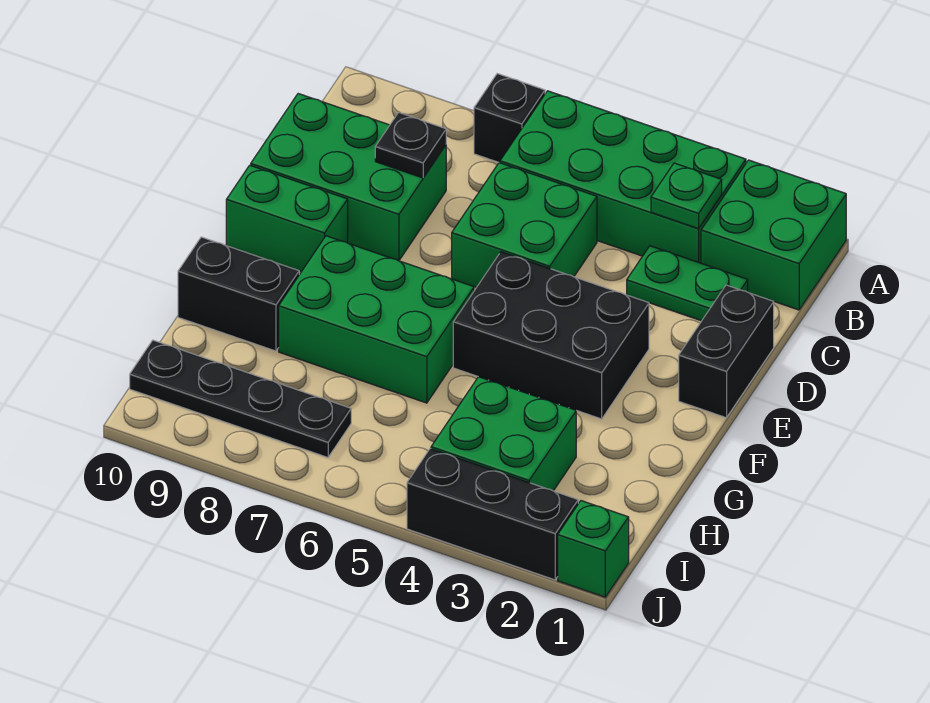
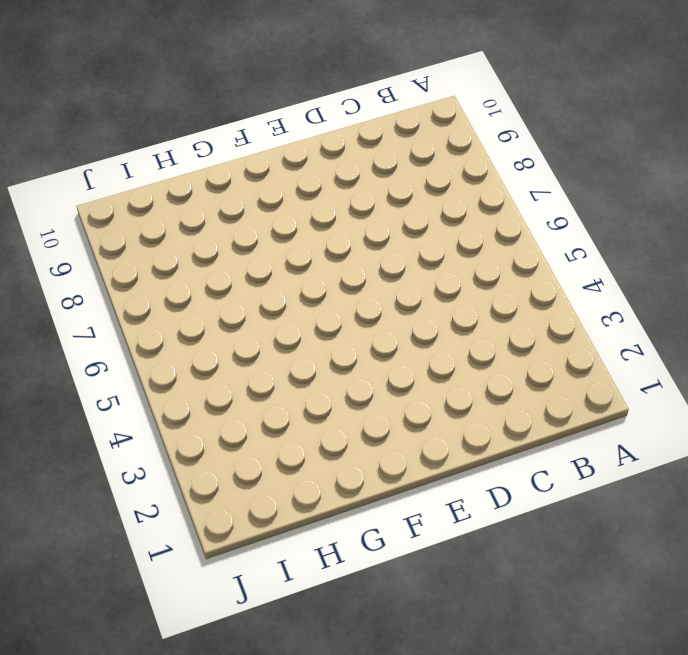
none -> green 2x2 brick [701,160,846,310]
none -> green 2x4 brick [500,91,746,263]
none -> black 1x1 brick [474,74,545,163]

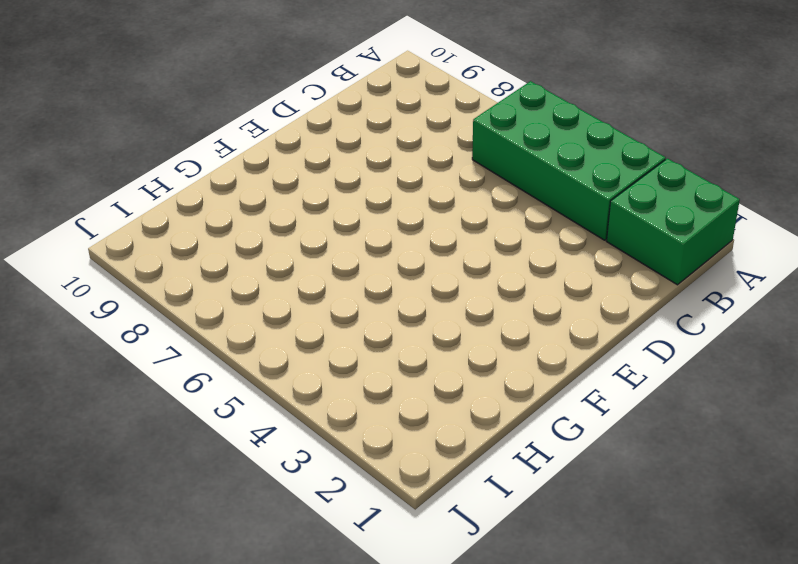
none -> black 1x1 brick [474,74,545,163]
none -> green 1x2 plate [627,246,748,321]
none -> green 2x2 brick [452,163,597,287]

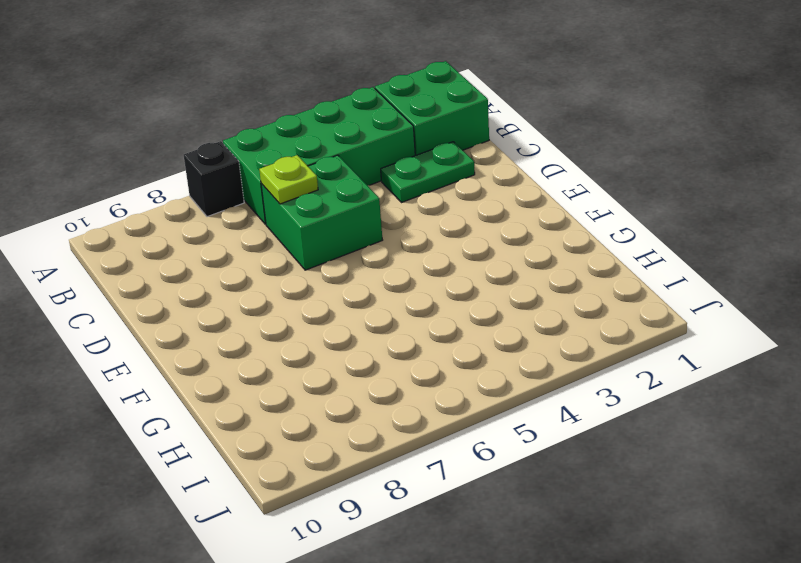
lime 1x1 plate [259,155,318,204] -> none
none -> green 2x3 brick [251,94,446,261]
none -> black 1x2 brick [679,285,774,418]
none -> black 2x3 brick [453,252,649,419]

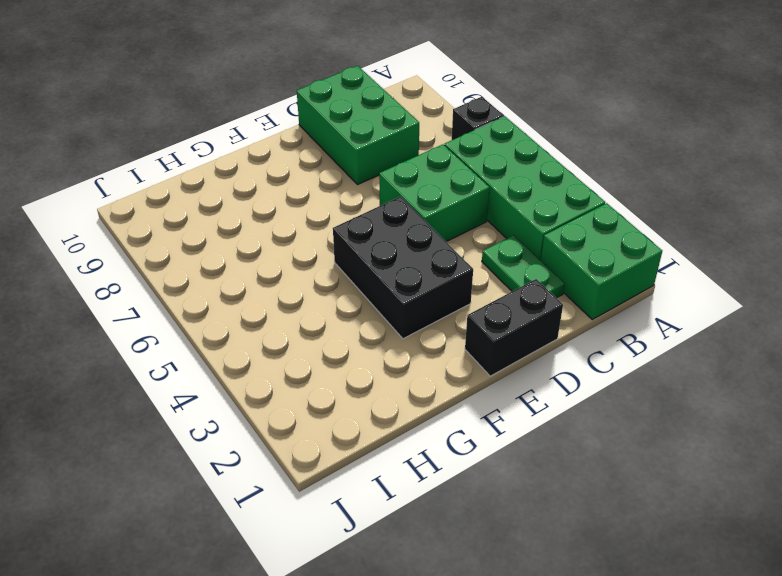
none -> green 1x2 brick [226,165,348,272]
none -> green 2x3 brick [279,236,474,403]
none -> black 1x2 brick [178,237,299,351]

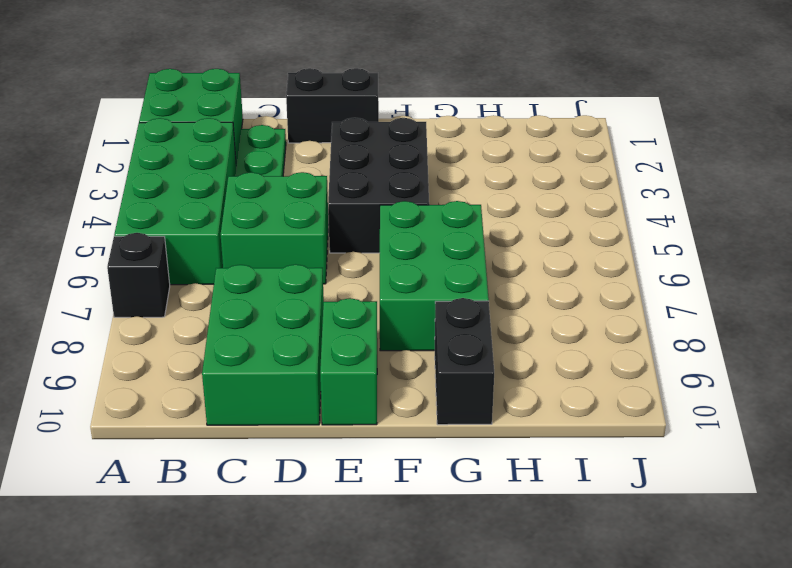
none -> green 2x2 brick [431,377,576,491]
none -> black 1x4 plate [130,340,351,457]
none -> green 1x1 brick [558,501,629,597]

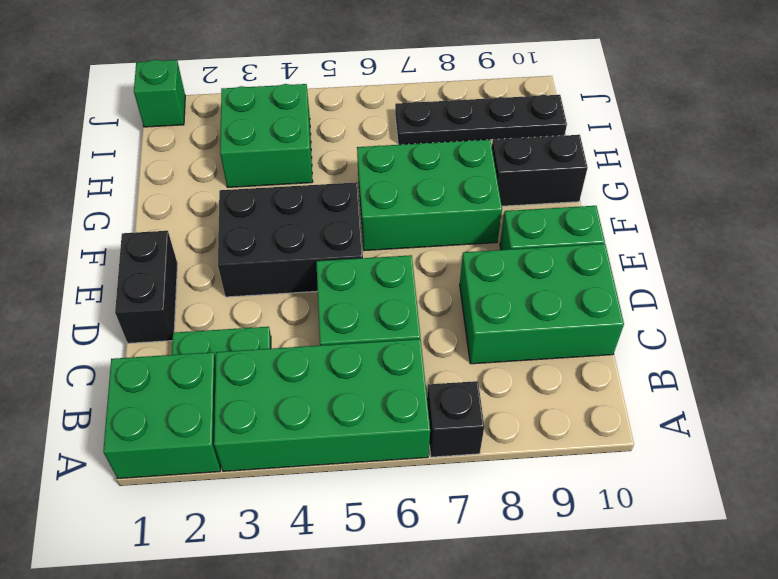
none -> black 1x3 brick [407,449,578,580]
none -> green 1x1 plate [651,163,722,229]
none -> black 1x1 plate [375,112,446,178]

